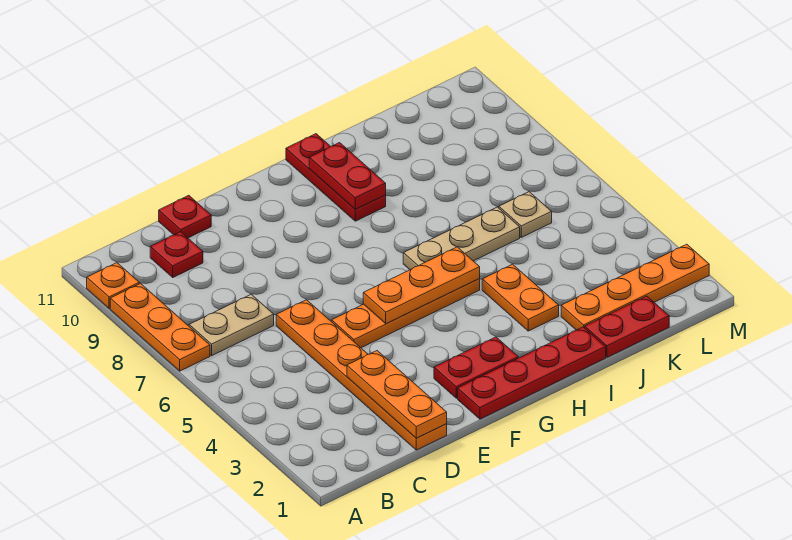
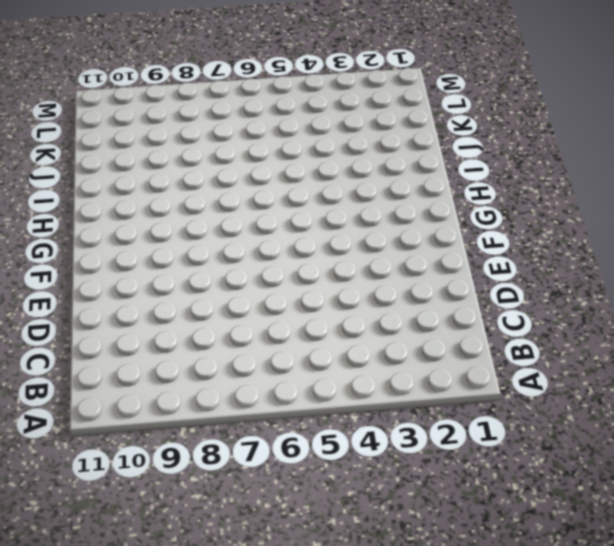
none -> orange 1x3 plate [110,284,210,371]
none -> orange 1x1 plate [87,263,139,309]
none -> tan 1x2 plate [189,295,274,356]

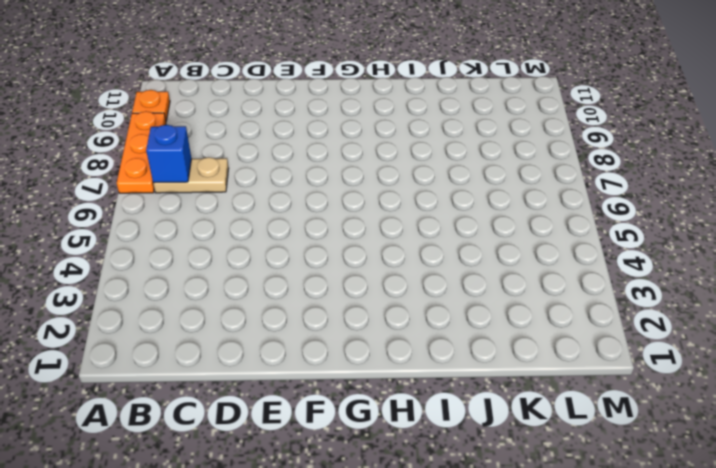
blue 1x1 brick [146,125,191,183] -> none
none -> red 1x1 plate [150,232,203,277]
none -> orange 1x6 plate [276,300,447,450]
none -> red 1x1 plate [159,195,211,238]

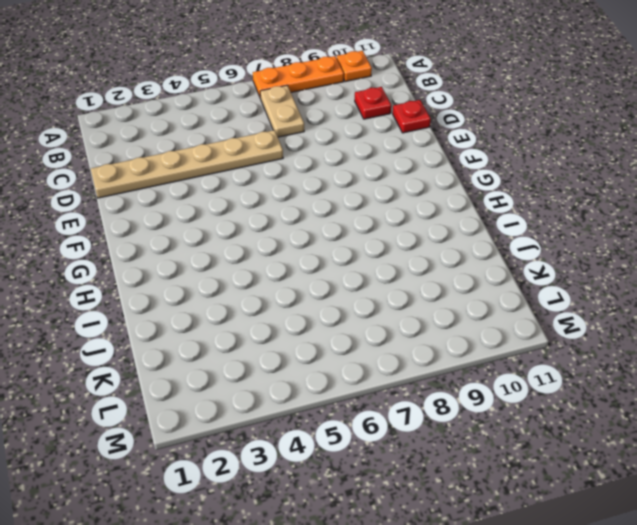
tan 1x6 plate [91,130,283,198] -> orange 1x6 plate [276,300,447,450]
none -> orange 1x4 plate [332,279,480,348]
none -> red 1x4 plate [458,327,606,419]
none -> red 1x2 plate [434,337,518,398]

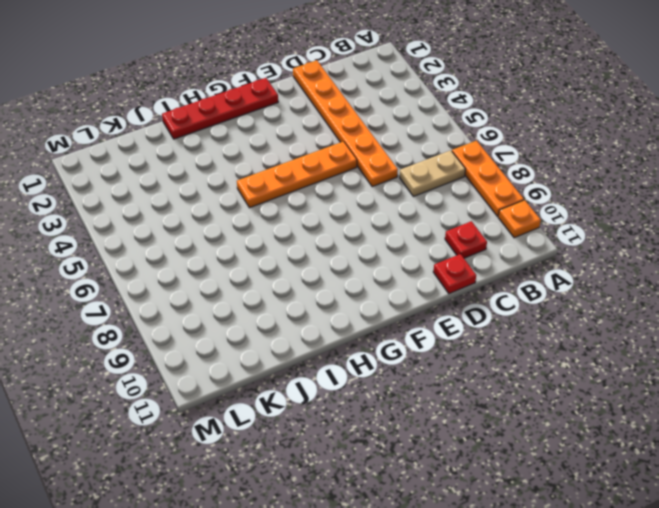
none -> red 1x2 plate [434,337,518,398]
none -> tan 1x3 plate [403,207,520,270]
none -> red 1x3 plate [286,134,386,221]

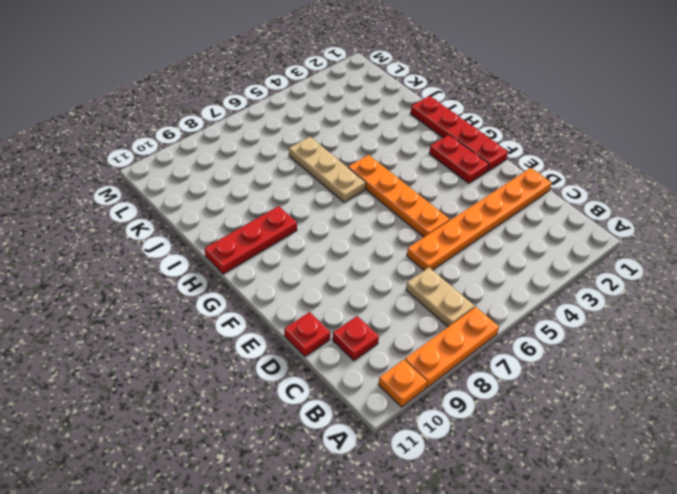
none -> orange 1x2 plate [482,264,559,331]
none -> red 1x2 plate [585,296,669,357]
none -> orange 1x4 plate [561,244,709,330]

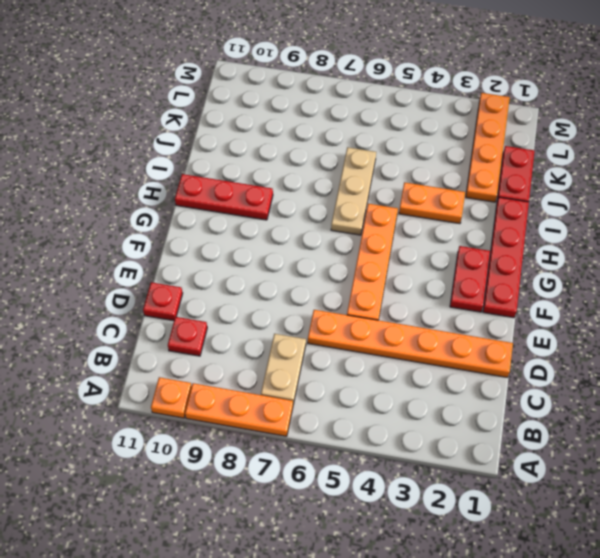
none -> tan 1x1 plate [499,192,552,237]
none -> orange 1x3 plate [347,351,447,438]
none -> orange 1x3 plate [363,247,480,324]

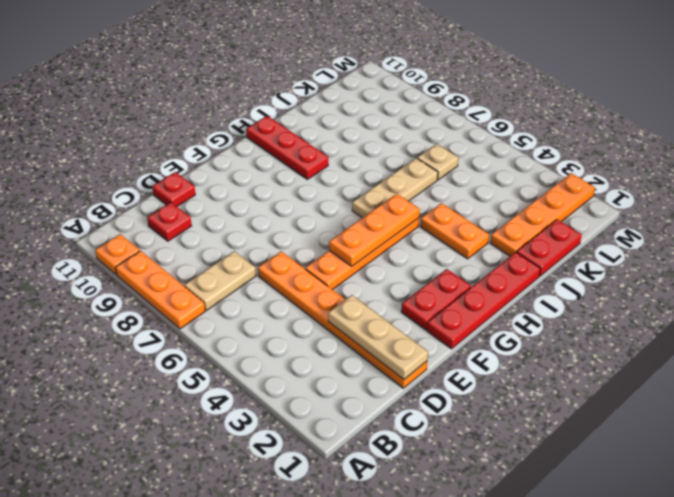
tan 1x3 plate [328,295,428,379] -> orange 1x3 plate [347,351,447,438]
none -> red 1x2 plate [309,143,386,209]

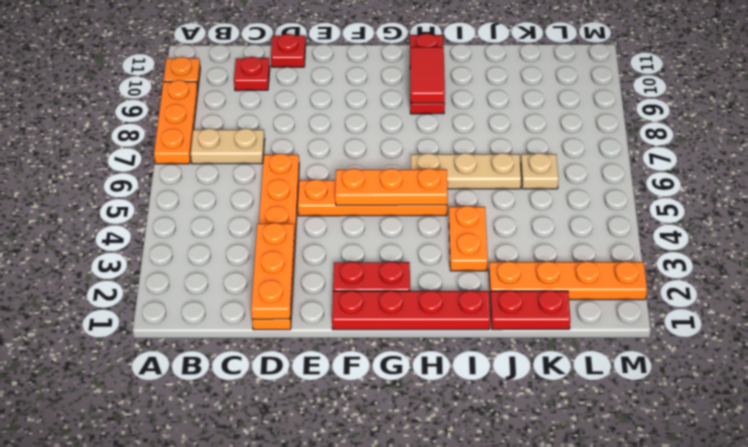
red 1x2 tile [410,47,445,103] -> red 1x2 plate [309,143,386,209]

